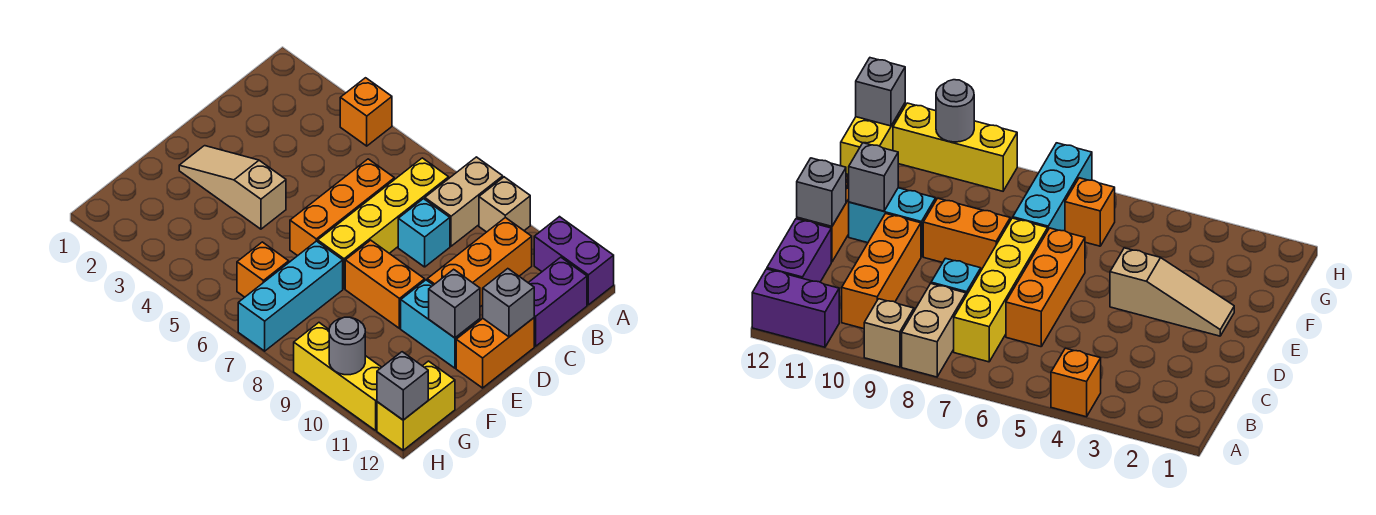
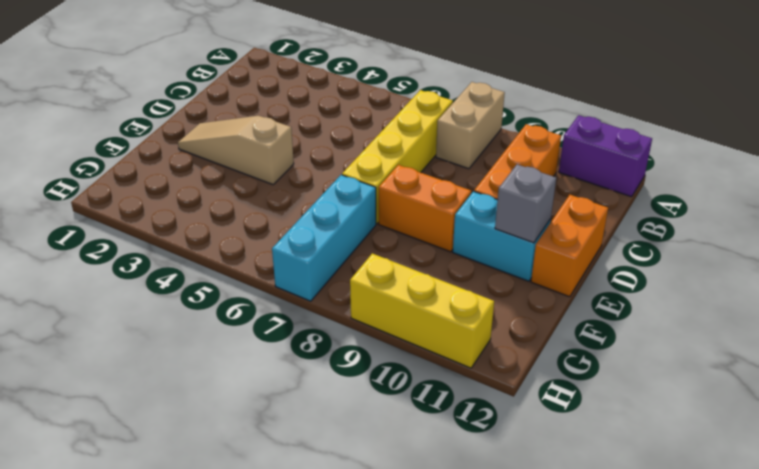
none -> orange 1x1 brick [340,78,392,146]
none -> tan 1x1 brick [479,177,530,232]
none -> purple 1x2 brick [528,257,587,346]

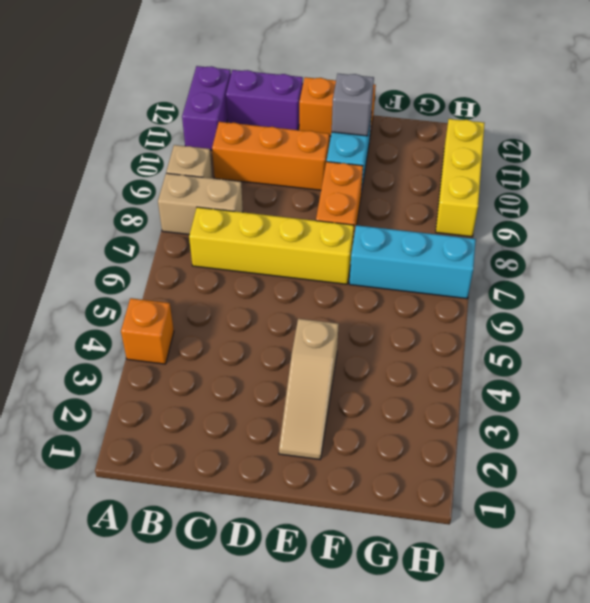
none -> orange 1x3 brick [290,159,394,256]
none -> cyan 1x1 brick [398,199,450,267]
none -> orange 1x1 brick [237,242,289,297]

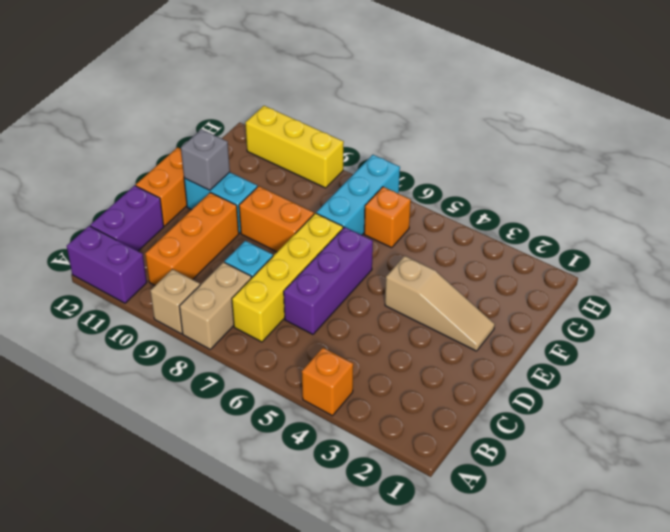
purple 1x3 brick [284,227,373,334] -> orange 1x3 brick [290,159,394,256]
none -> yellow 1x2 brick [377,361,455,450]
none -> grey 1x1 brick [483,269,534,337]
none -> grey 1x1 round brick [329,317,365,375]

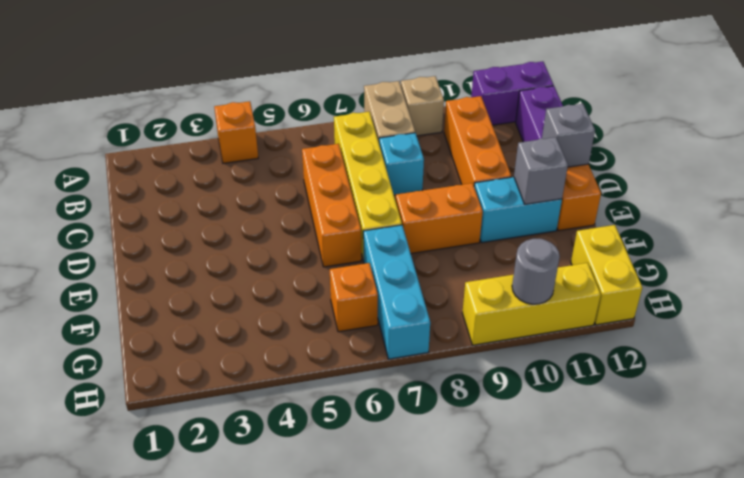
none -> tan 1x3 slope [179,146,286,229]
none -> grey 1x1 brick [377,352,428,420]

